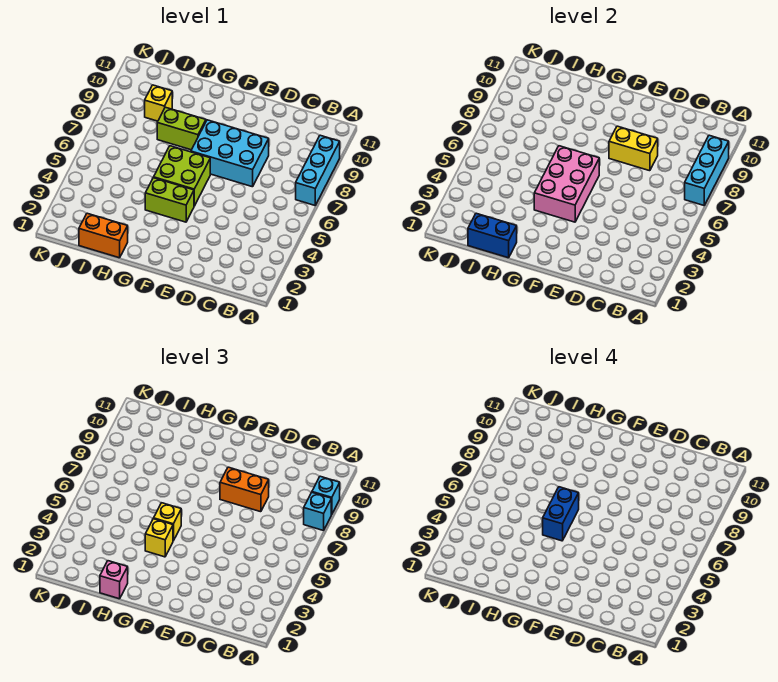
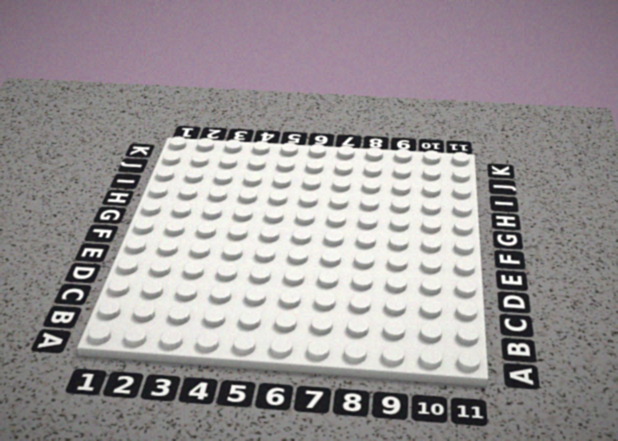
none -> cyan 1x3 brick [296,135,340,205]
none -> cyan 2x3 brick [191,120,269,187]
none -> lime 1x2 brick [145,178,194,222]

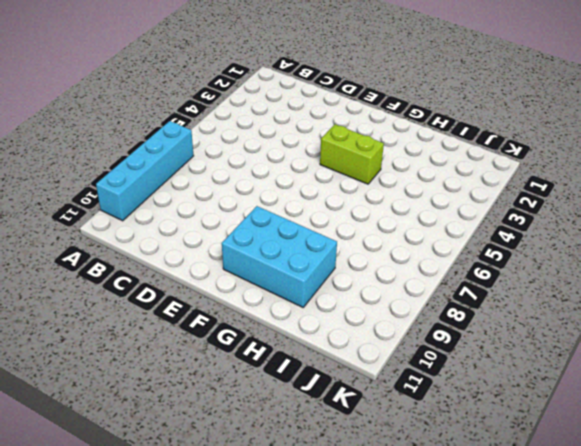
cyan 1x4 brick [96,121,193,221] -> cyan 1x3 brick [296,135,340,205]
cyan 2x3 brick [222,206,337,307] -> cyan 2x3 brick moved to [191,120,269,187]
none -> lime 2x2 brick [154,146,210,206]
none -> lime 1x2 brick [157,107,206,150]
none -> orange 1x2 brick [79,213,128,258]

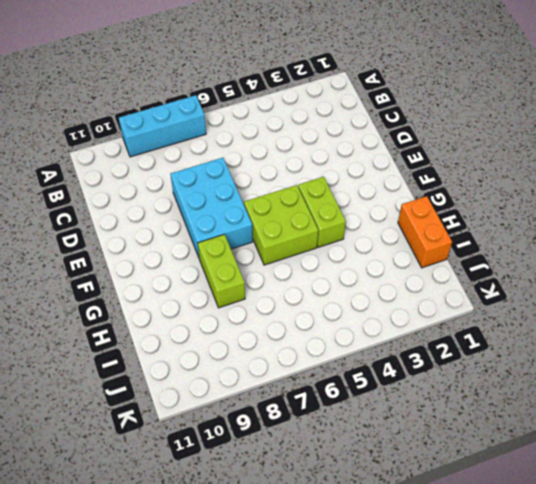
none -> yellow 1x1 brick [145,85,172,121]
none -> cyan 1x3 brick [685,135,729,205]
none -> yellow 1x2 brick [609,126,658,171]

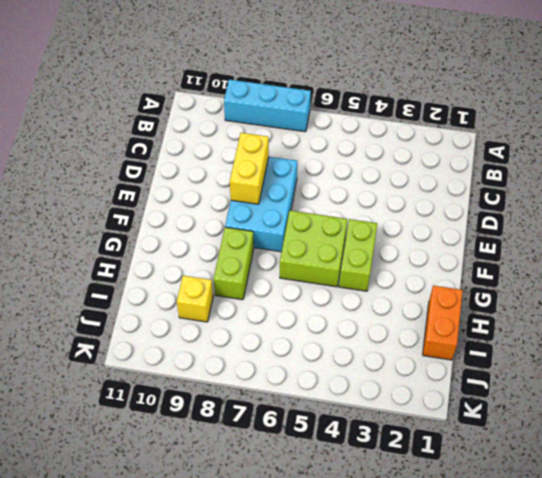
none -> cyan 1x3 brick [685,135,729,205]
none -> pink 2x3 brick [534,146,599,222]
none -> blue 1x2 brick [468,213,517,258]

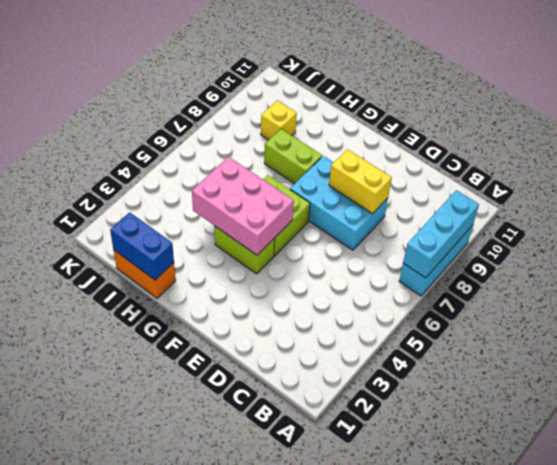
pink 2x3 brick [192,157,294,255] -> pink 2x3 brick turned to [534,146,599,222]
none -> cyan 1x1 brick [304,493,331,531]
none -> cyan 1x1 brick [312,476,340,515]
none -> orange 1x2 brick [220,467,269,512]

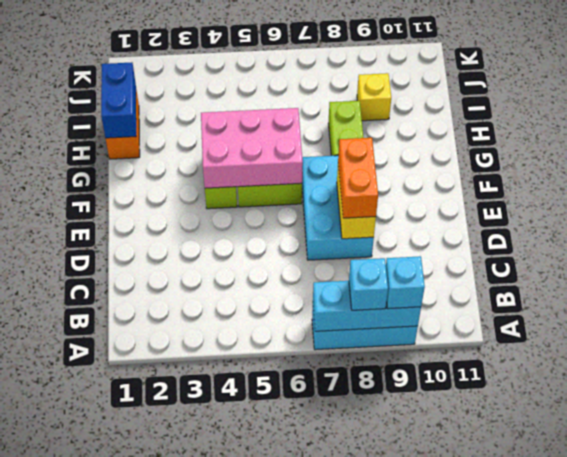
none -> yellow 1x1 brick [145,519,173,557]
none -> yellow 1x1 brick [154,503,181,541]
none -> pink 1x1 brick [100,561,128,599]

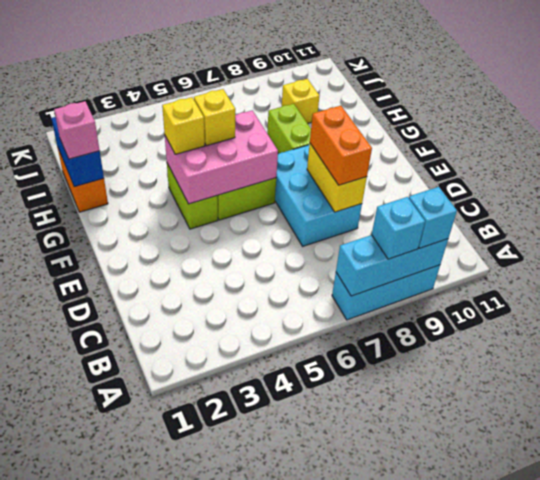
none -> blue 1x2 brick [543,487,579,541]

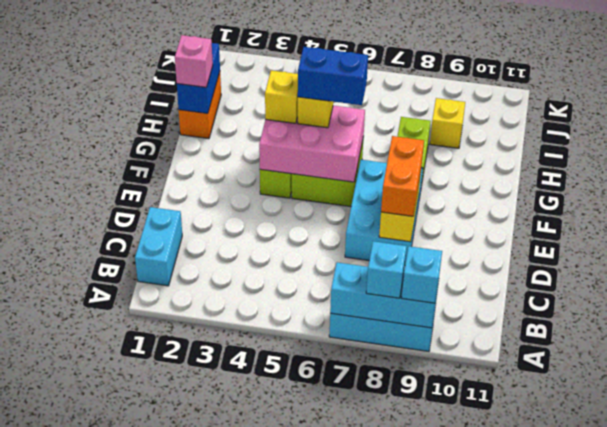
cyan 1x2 brick [135,207,182,286] -> none

